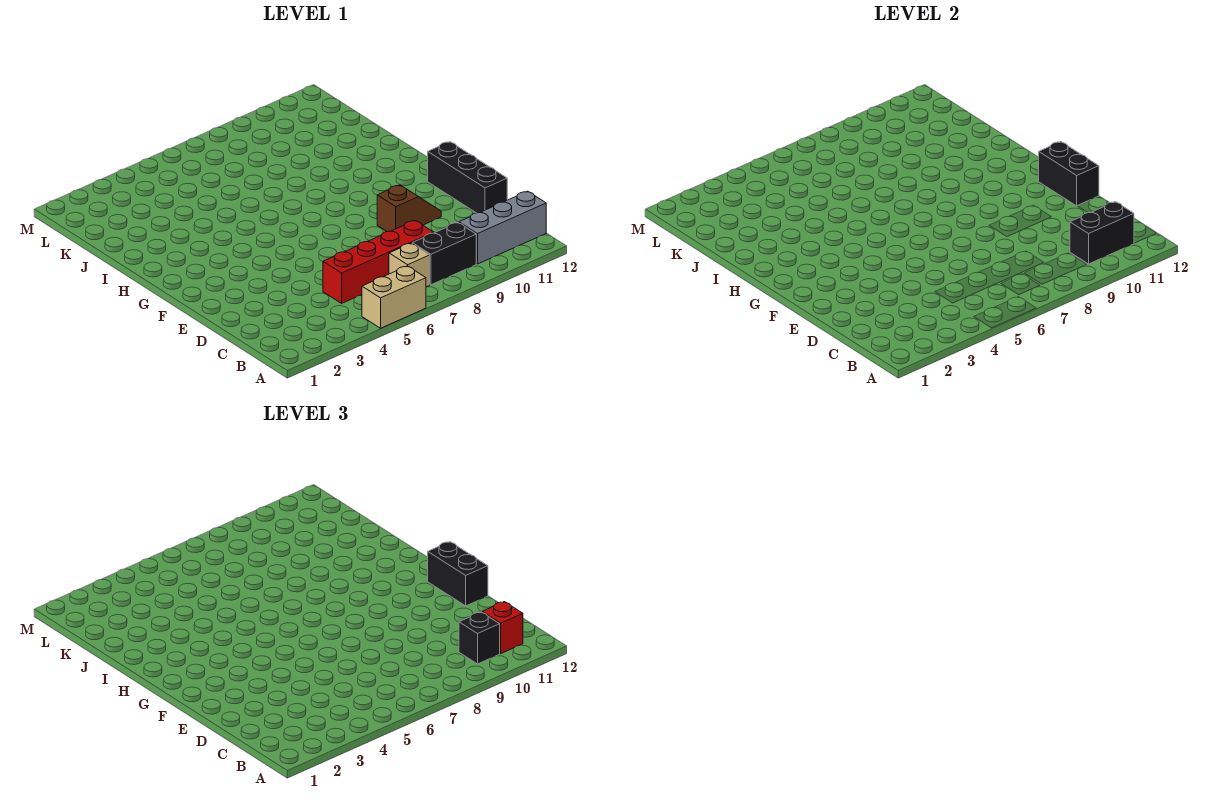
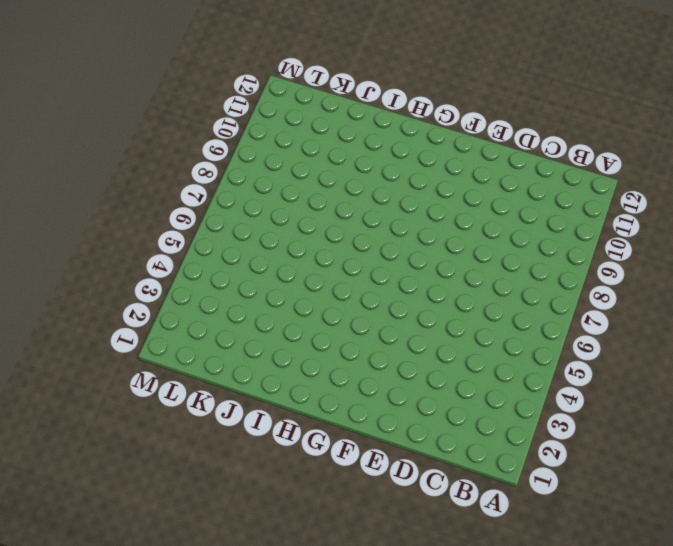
none -> tan 1x2 brick [362,266,426,328]
none -> tan 1x1 brick [389,243,430,287]
none -> black 1x2 brick [412,222,476,285]

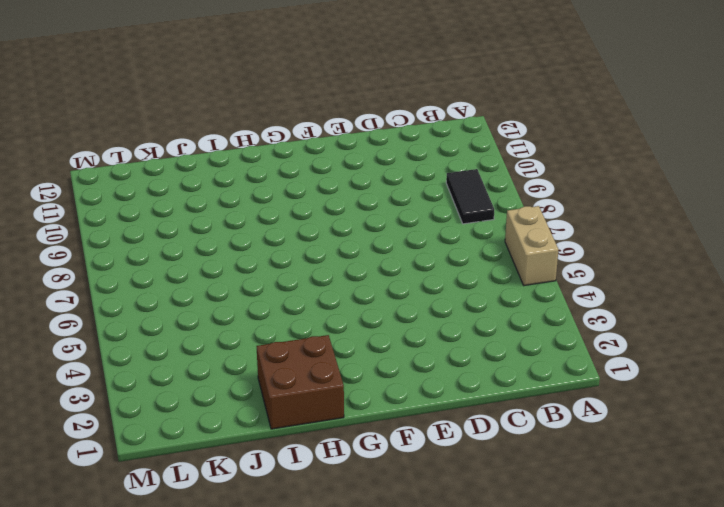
black 1x2 tile [446,169,494,224] -> black 1x2 brick [412,222,476,285]
brown 2x2 brick [257,335,344,429] -> none
none -> tan 1x1 brick [389,243,430,287]
none -> grey 1x3 brick [459,191,546,264]
none -> red 1x4 brick [323,221,434,303]

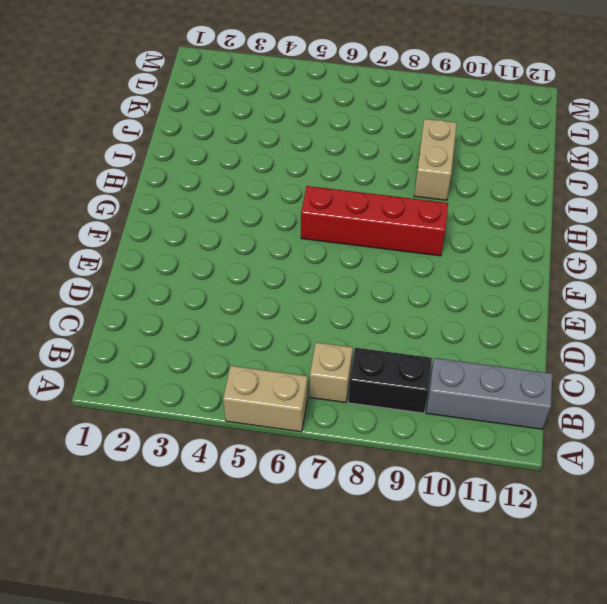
red 1x4 brick [301,186,448,256] -> red 1x4 brick moved to [323,221,434,303]
tan 1x2 brick [414,119,457,200] -> none
none -> black 1x3 brick [428,142,507,213]
none -> brown 1x2 slope [377,185,441,232]
none -> black 1x2 brick [1070,202,1134,264]

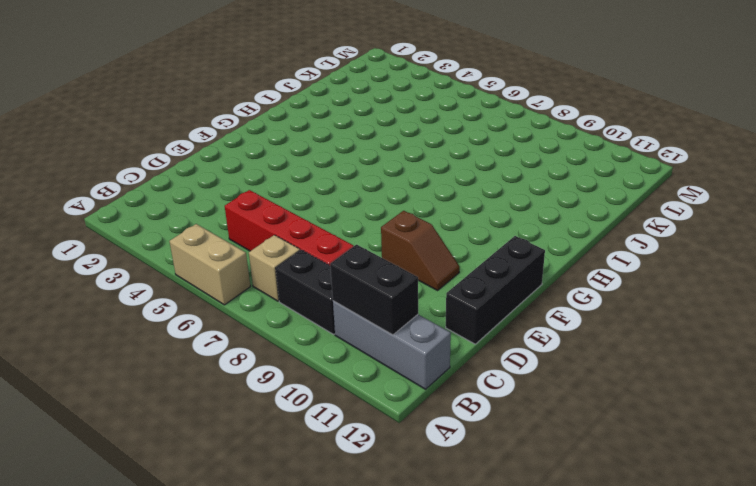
none -> black 1x2 brick [1039,142,1099,206]
none -> black 1x1 brick [459,612,500,664]
none -> red 1x1 brick [482,602,523,653]

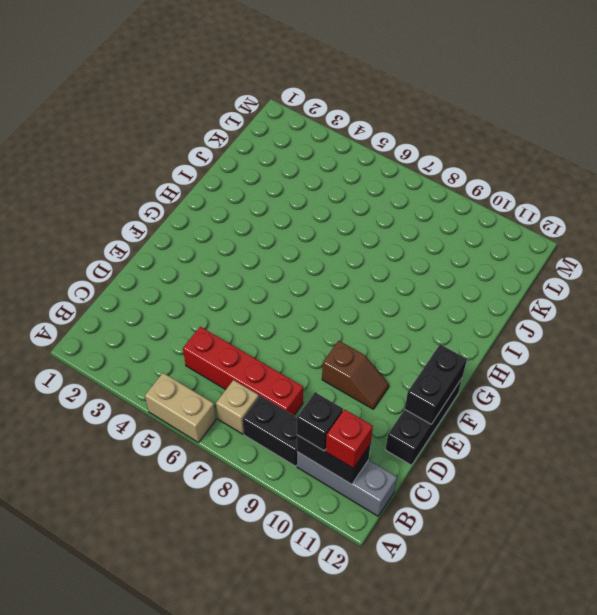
none -> black 1x2 brick [428,542,488,606]

